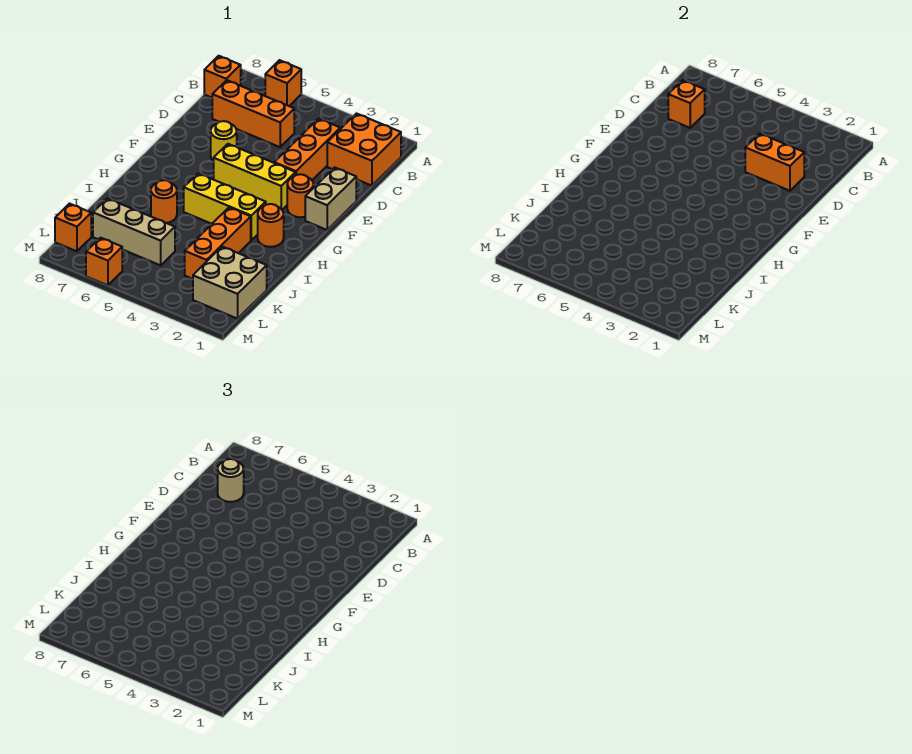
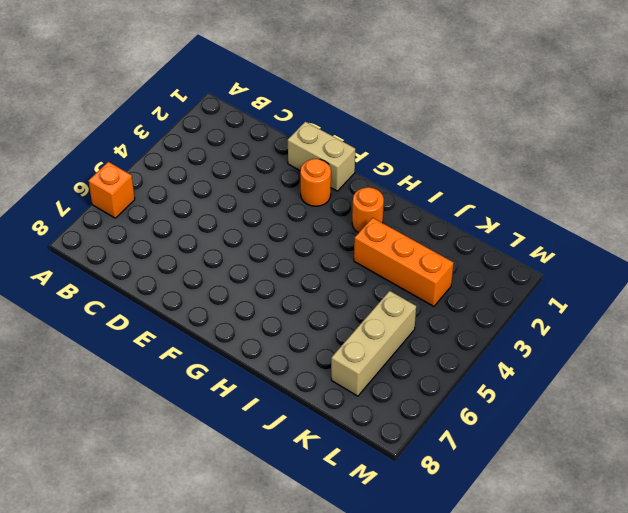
none -> orange 2x2 brick [327,114,401,186]
none -> orange 1x1 brick [204,56,241,98]
none -> orange 1x3 brick [274,119,340,180]

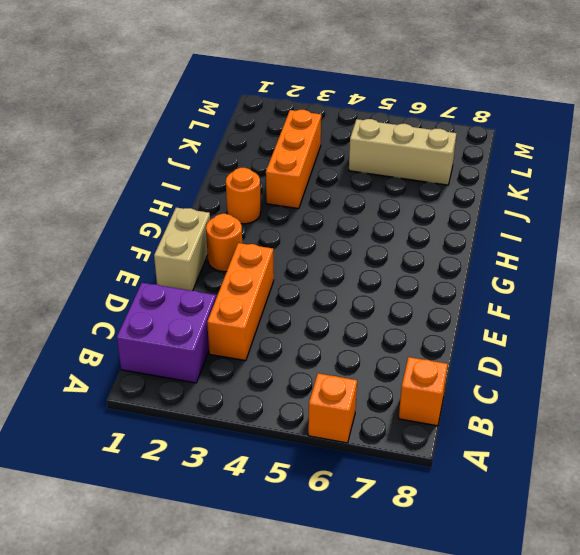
purple 2x2 brick [117,283,216,383] -> orange 2x2 brick [327,114,401,186]
none -> orange 1x3 brick [212,80,294,147]
none -> yellow 1x1 round brick [211,121,237,161]
none -> yellow 1x3 brick [214,144,296,210]

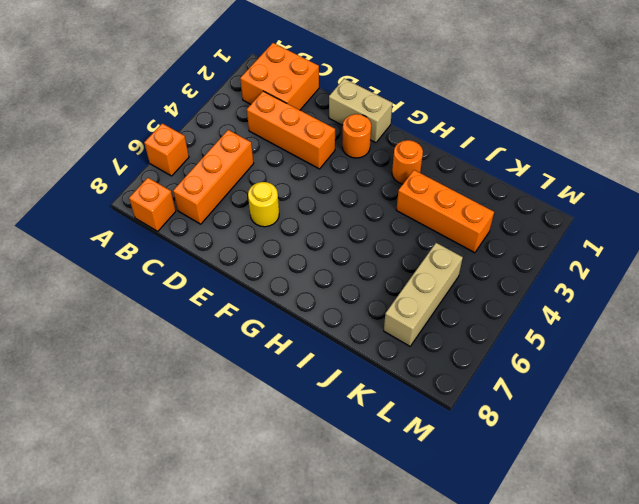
none -> yellow 1x3 brick [214,144,296,210]
none -> yellow 1x3 brick [184,173,266,240]
none -> orange 1x1 round brick [151,180,177,223]

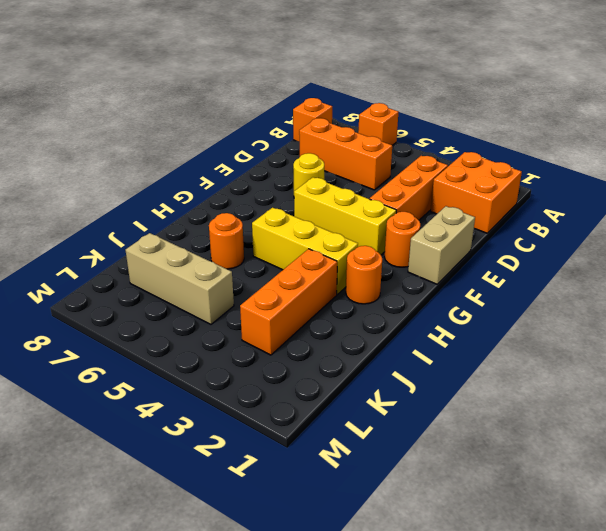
none -> tan 2x2 brick [193,247,267,319]
none -> orange 1x1 brick [55,204,91,251]
none -> orange 1x1 brick [86,238,122,285]

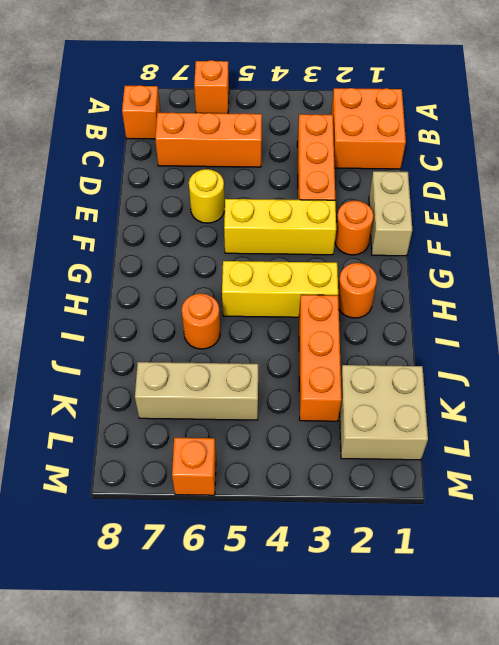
none -> orange 1x1 brick [55,204,91,251]
none -> orange 1x1 brick [668,80,705,128]
none -> orange 1x2 brick [745,133,804,191]

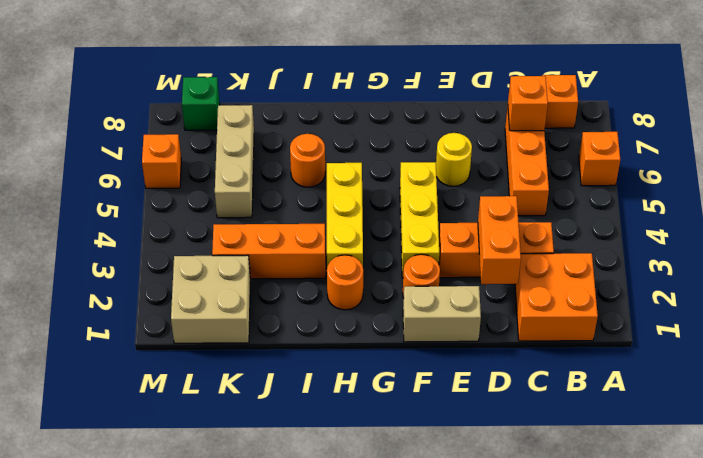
green 1x1 brick [182,77,220,130] -> orange 1x1 brick [55,204,91,251]
none -> tan 1x1 round brick [218,459,244,502]

